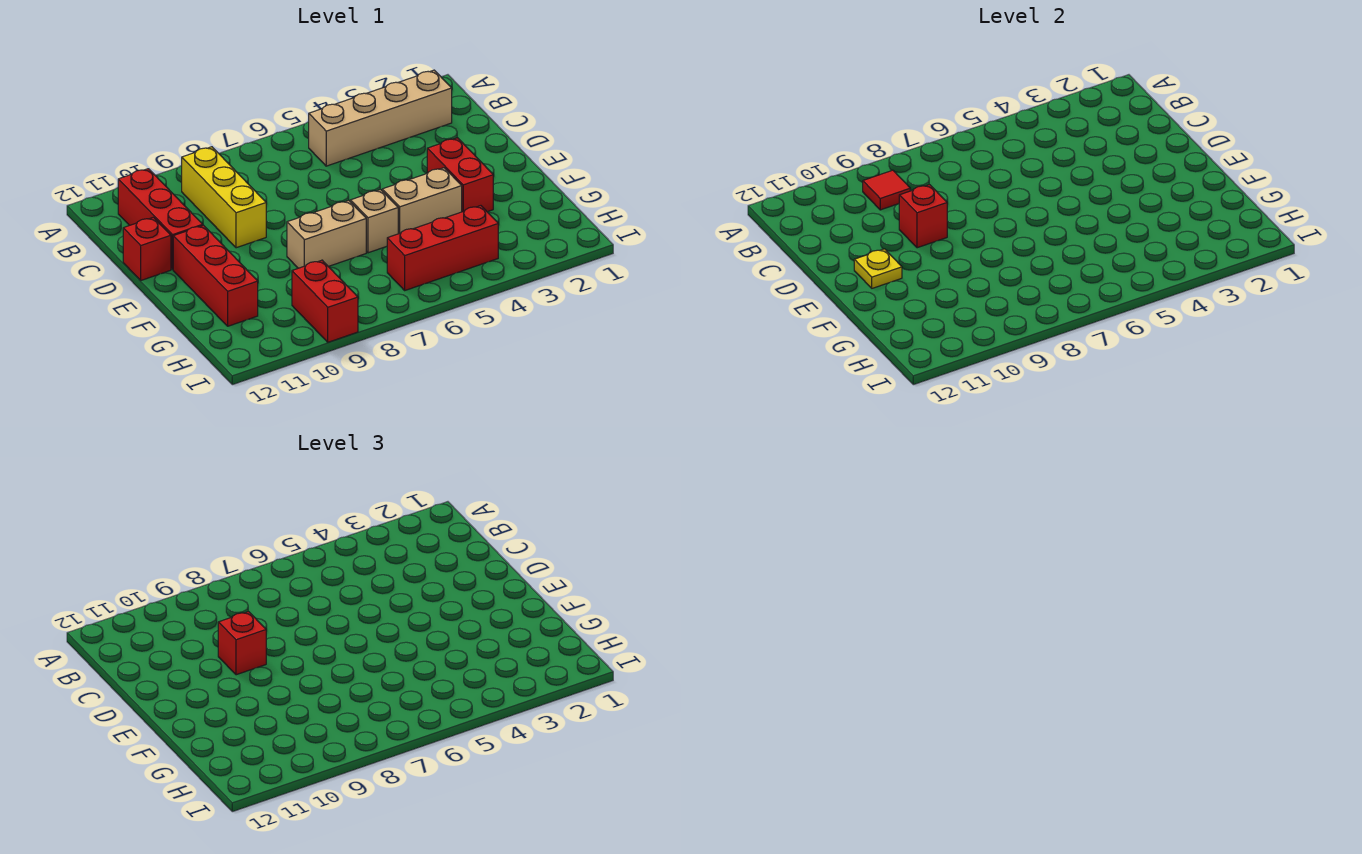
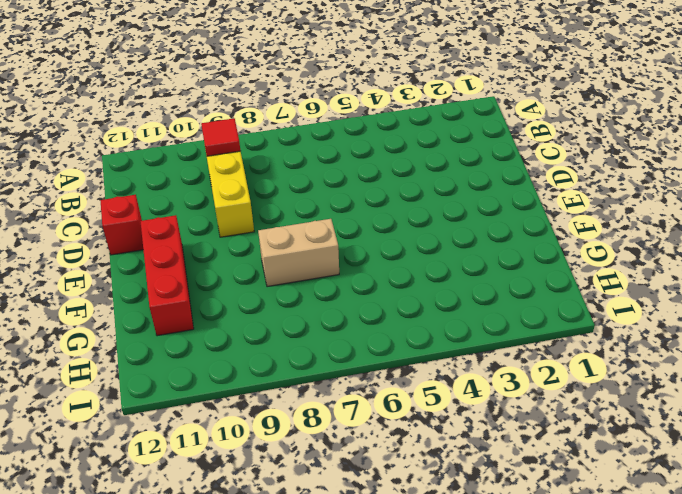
none -> tan 1x4 brick [309,70,452,166]
none -> red 1x3 brick [118,169,203,270]
none -> red 1x2 brick [427,138,493,212]

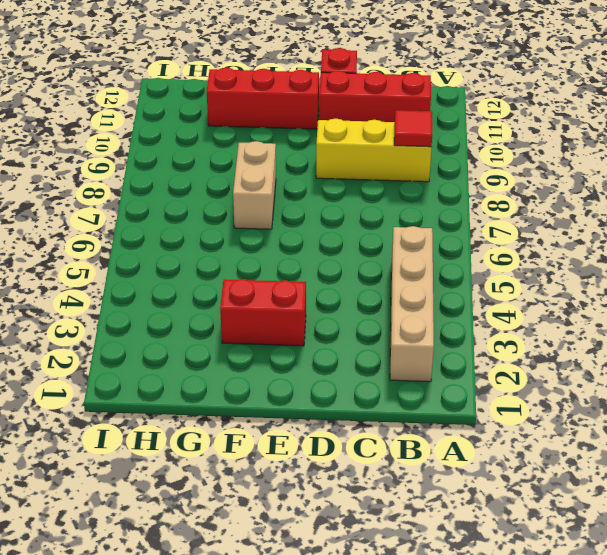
none -> tan 1x2 brick [382,168,462,234]
none -> tan 1x1 brick [350,190,398,253]
none -> red 1x3 brick [387,206,498,290]

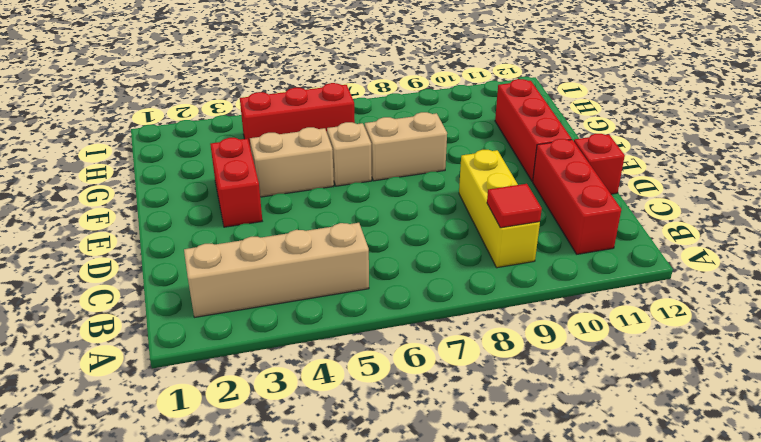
none -> red 1x2 brick [292,260,358,342]
none -> red 1x1 brick [899,185,947,248]
none -> yellow 1x1 plate [854,249,902,288]

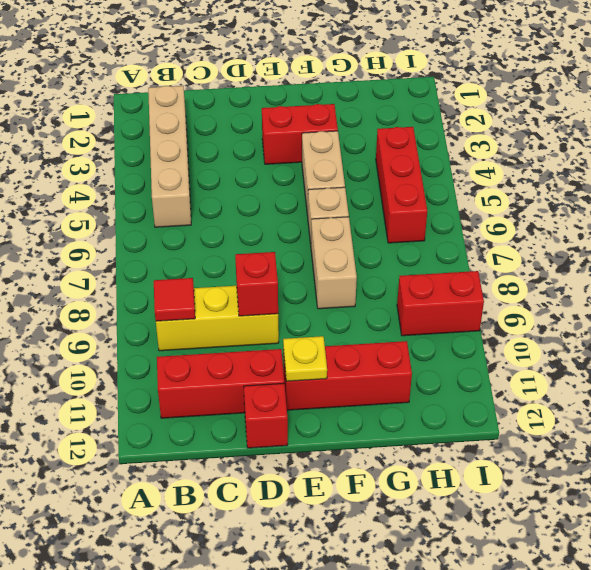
none -> red 1x1 brick [218,612,266,675]

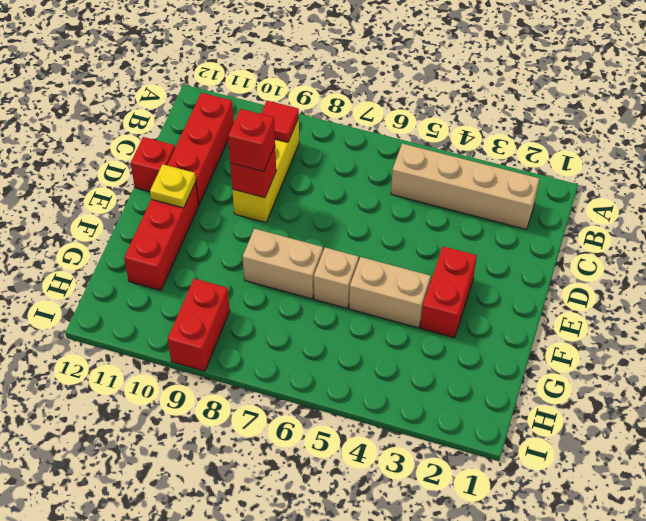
none -> red 1x3 brick [387,206,498,290]

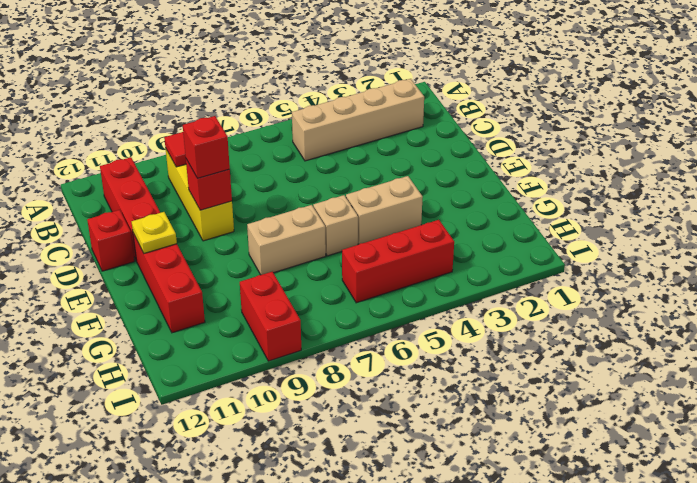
none -> red 1x2 brick [427,138,493,212]

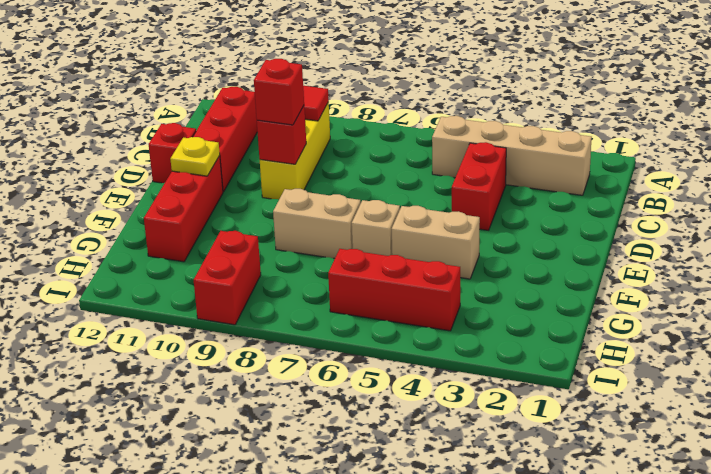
red 1x2 brick [452,142,506,230] -> red 1x2 brick moved to [427,138,493,212]

